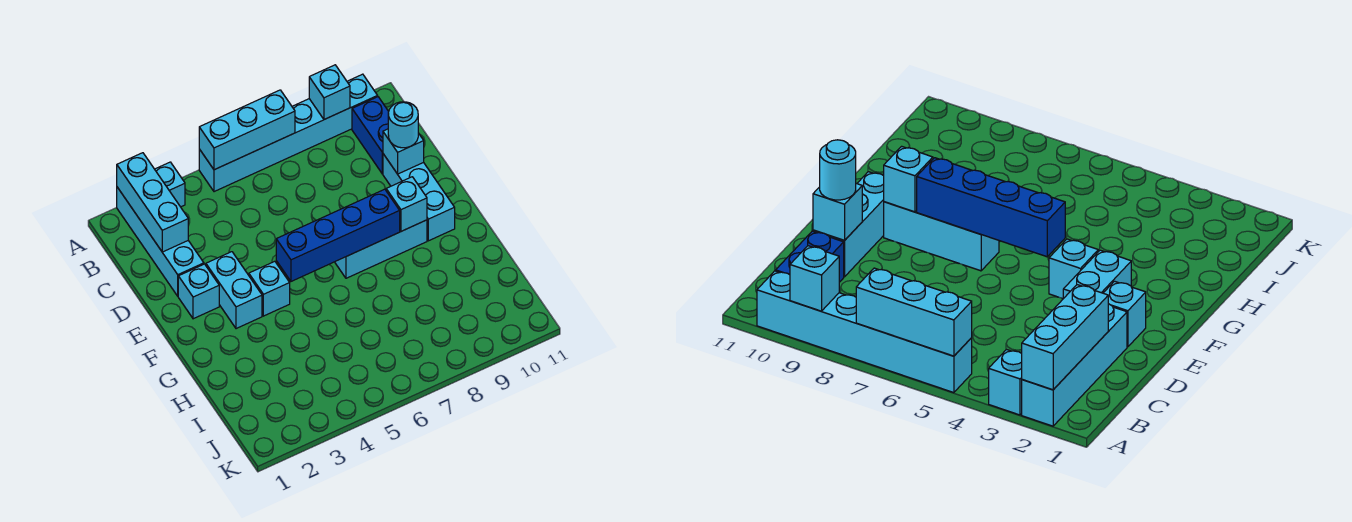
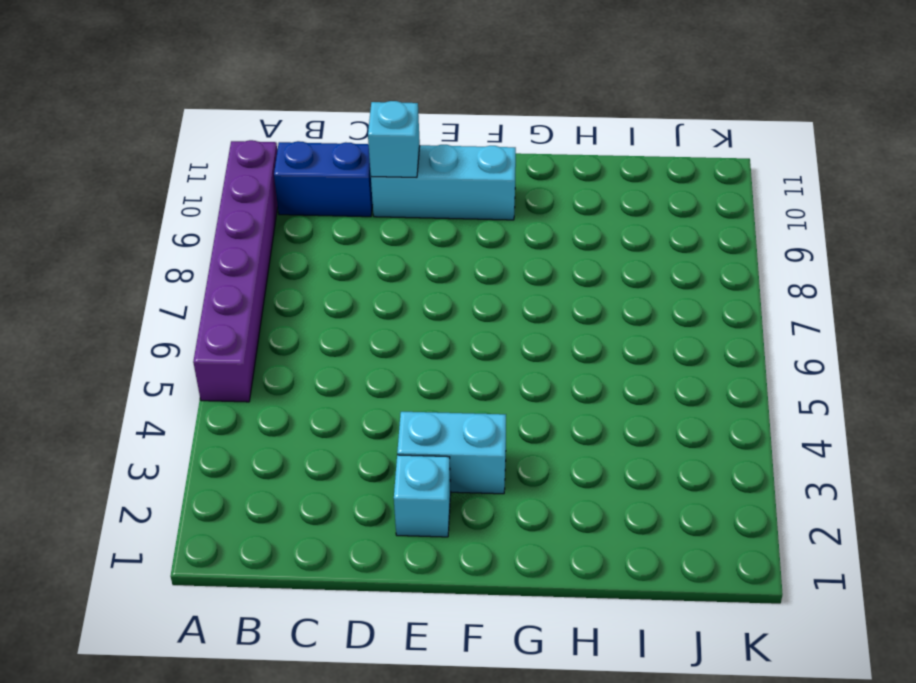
purple 1x6 brick [193,140,278,402] -> cyan 1x6 brick [199,74,378,192]
none -> cyan 1x4 brick [117,187,204,296]
none -> cyan 1x1 brick [155,162,185,207]
none -> cyan 1x1 brick [249,261,290,316]

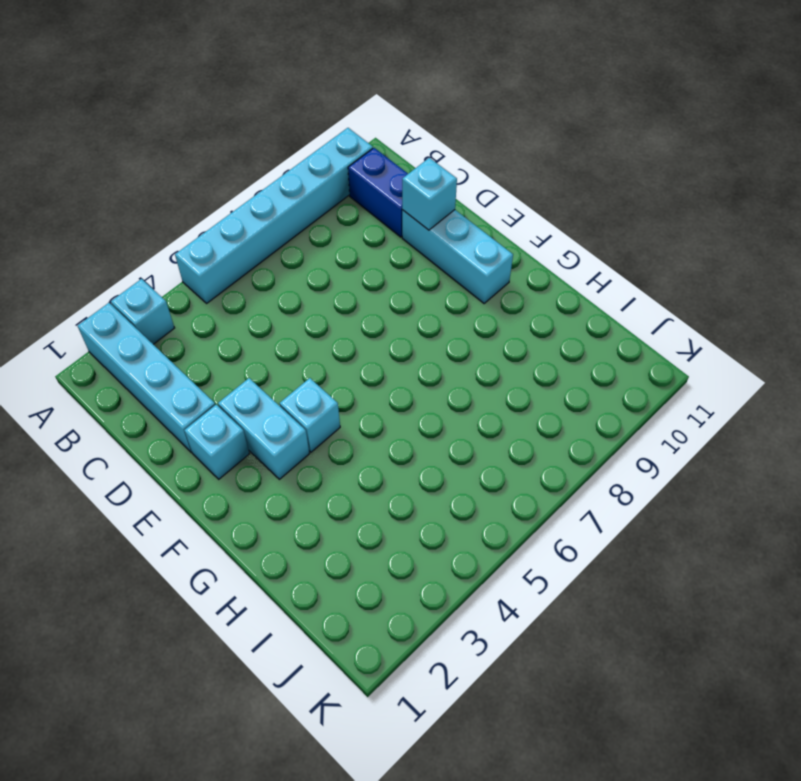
none -> cyan 1x3 brick [335,220,427,278]
none -> cyan 1x3 brick [117,153,188,252]
none -> cyan 1x3 brick [199,90,295,170]

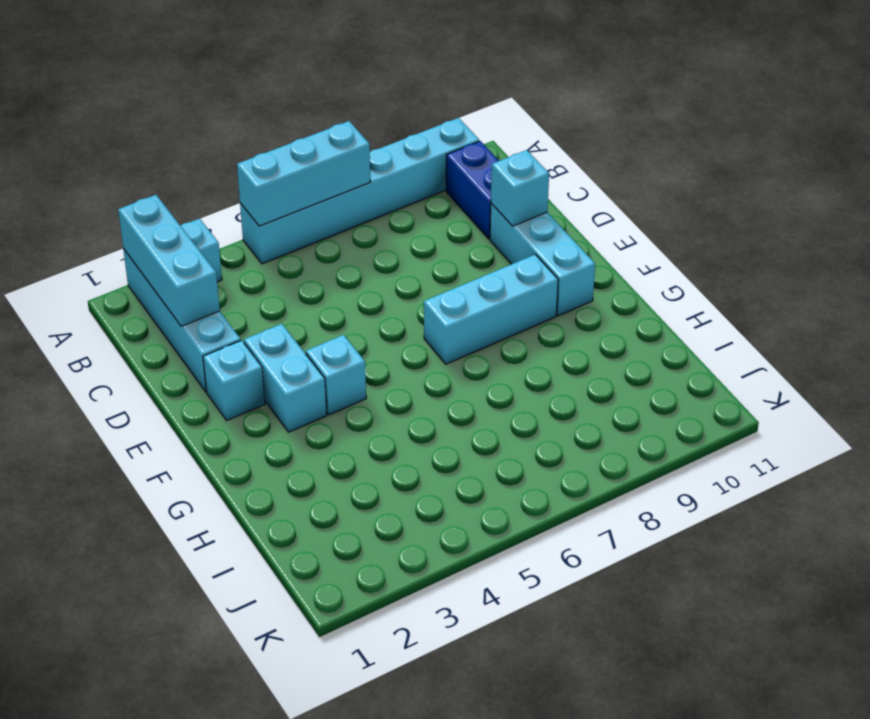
none -> cyan 1x1 brick [309,65,350,119]
none -> blue 1x4 brick [276,189,400,281]
none -> cyan 1x1 brick [386,177,427,231]

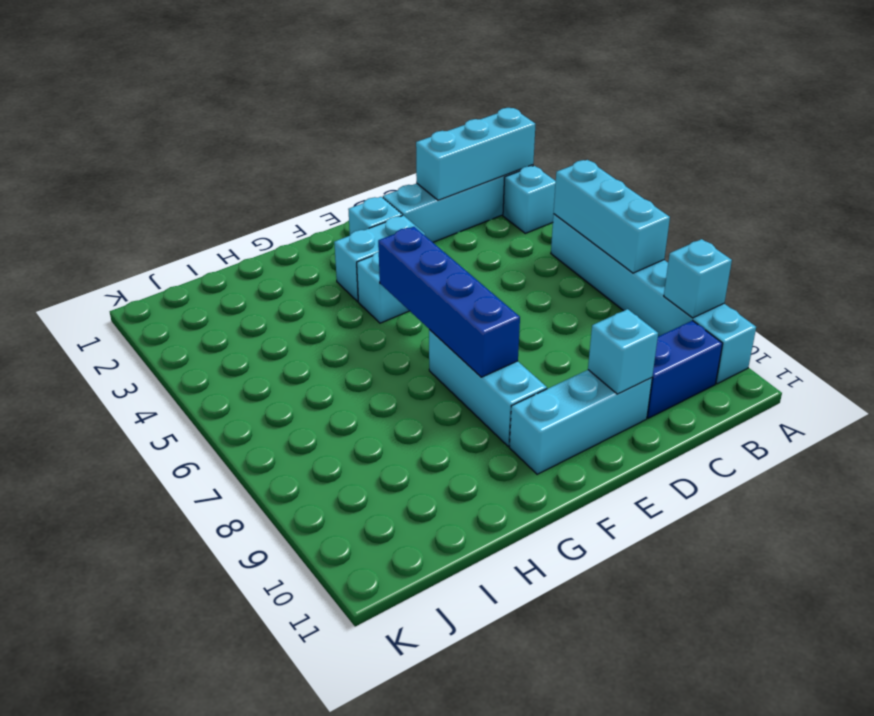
none -> cyan 1x1 brick [386,177,427,231]
none -> cyan 1x1 round brick [388,102,418,148]

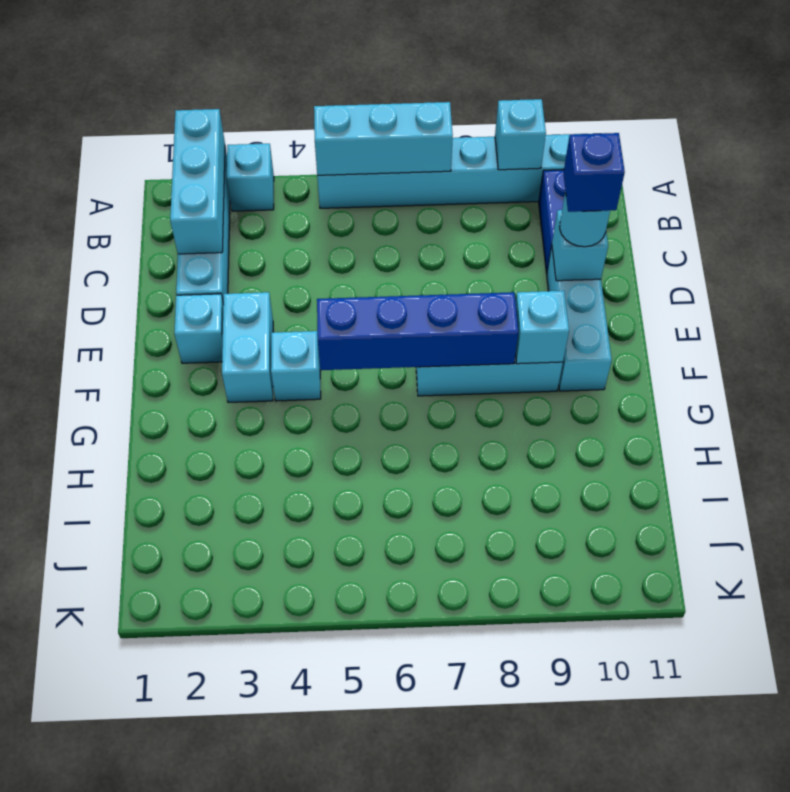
blue 1x1 brick [563,133,625,212] -> none

